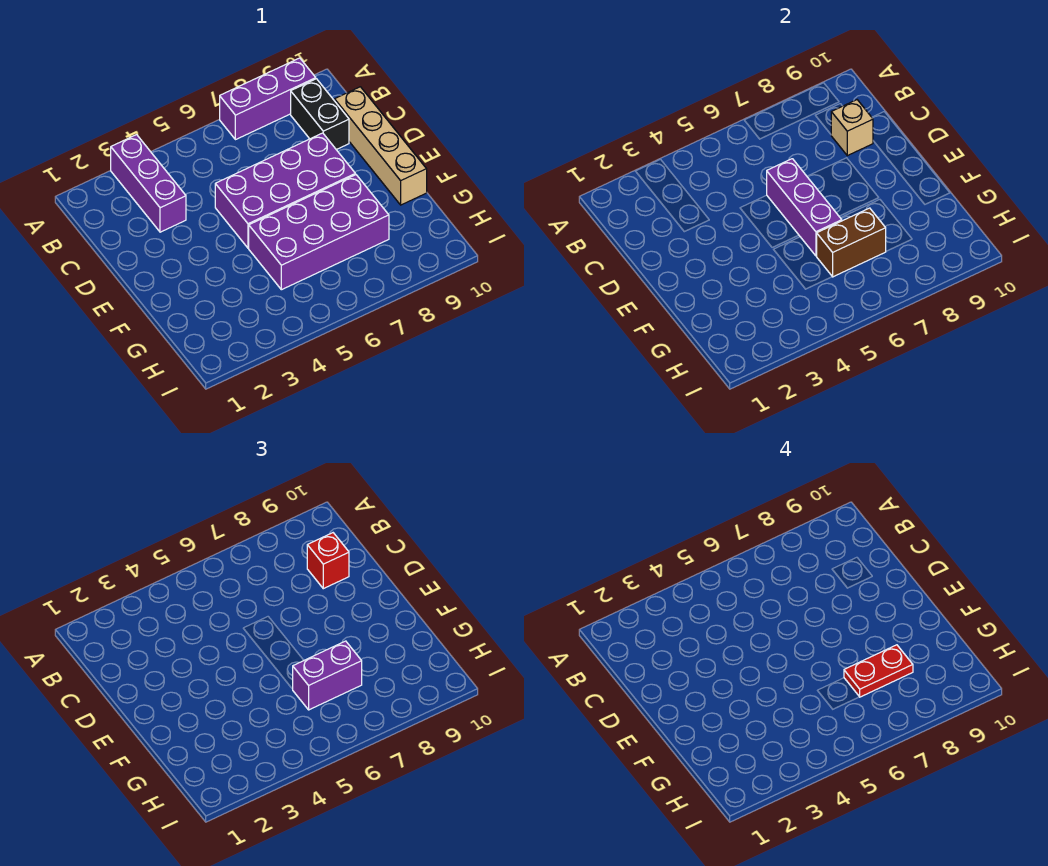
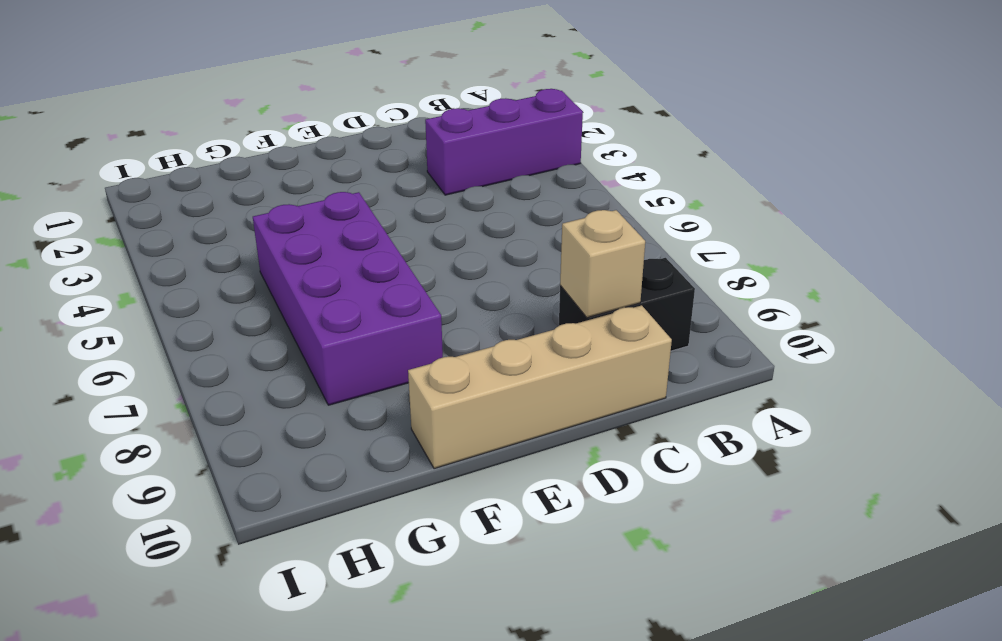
none -> purple 1x3 brick [220,58,316,140]
none -> purple 2x4 brick [215,133,355,248]
none -> purple 1x3 brick [767,159,842,256]

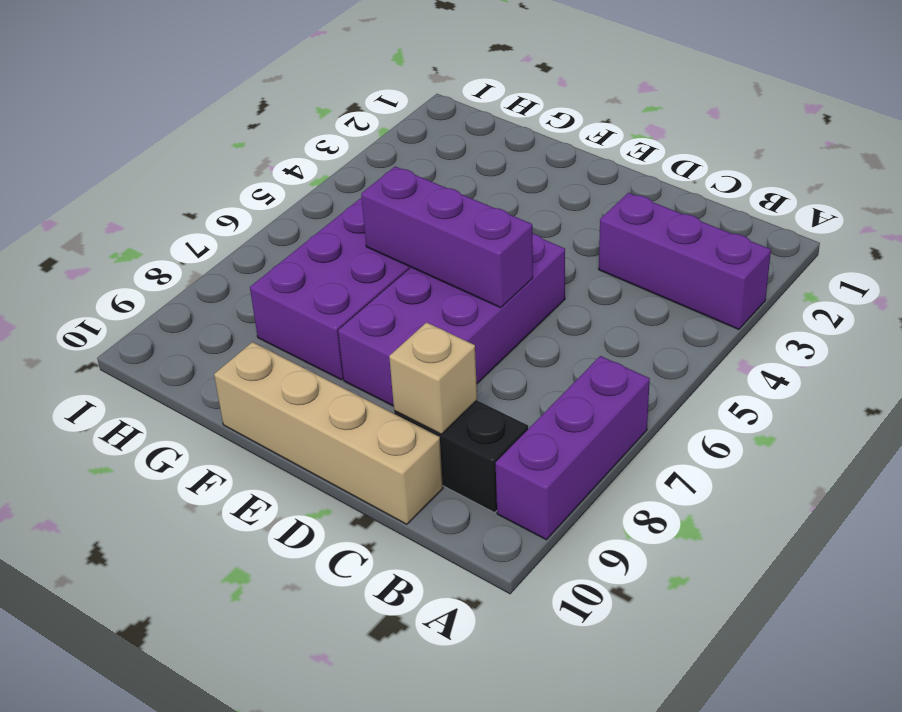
none -> brown 1x2 brick [817,208,886,277]
none -> red 1x1 brick [307,533,349,589]
none -> purple 1x2 brick [292,641,362,710]

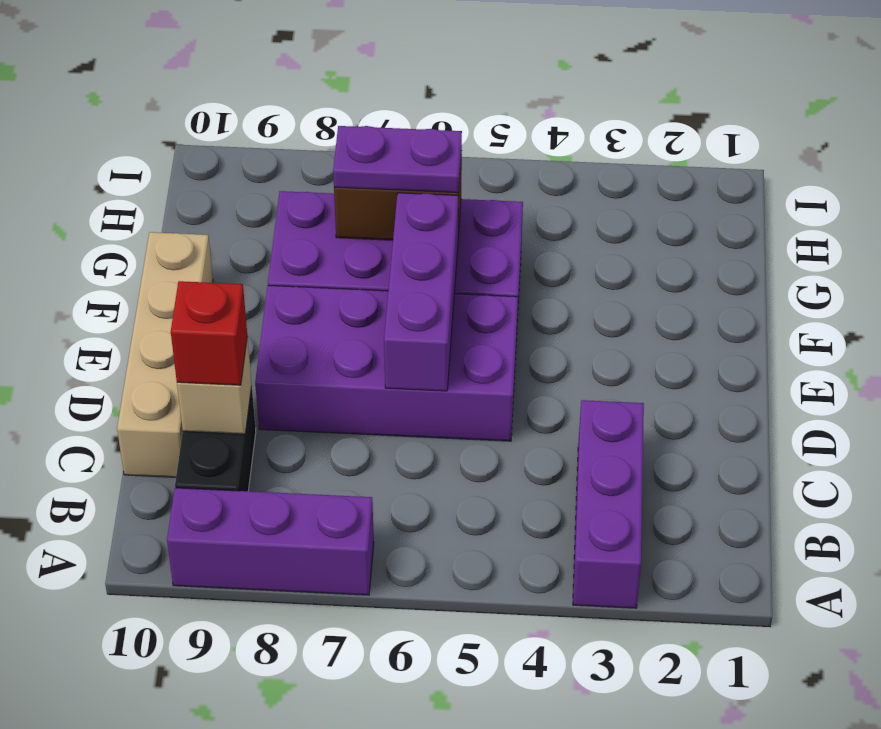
purple 1x2 plate [333,126,462,193] -> purple 1x2 brick [292,641,362,710]
none -> red 1x2 plate [844,645,913,697]

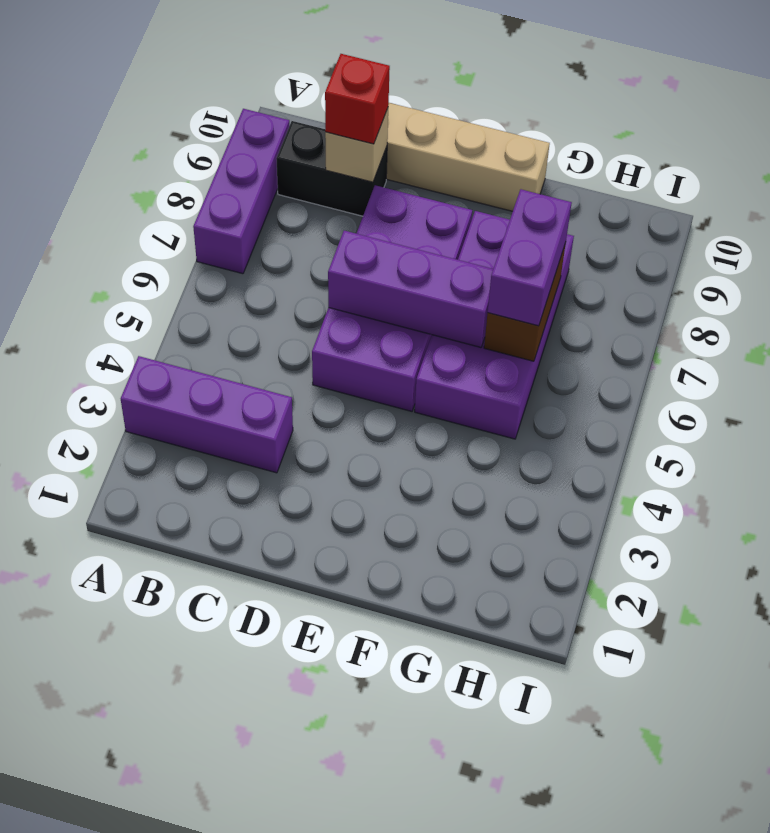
none -> red 1x2 plate [844,645,913,697]

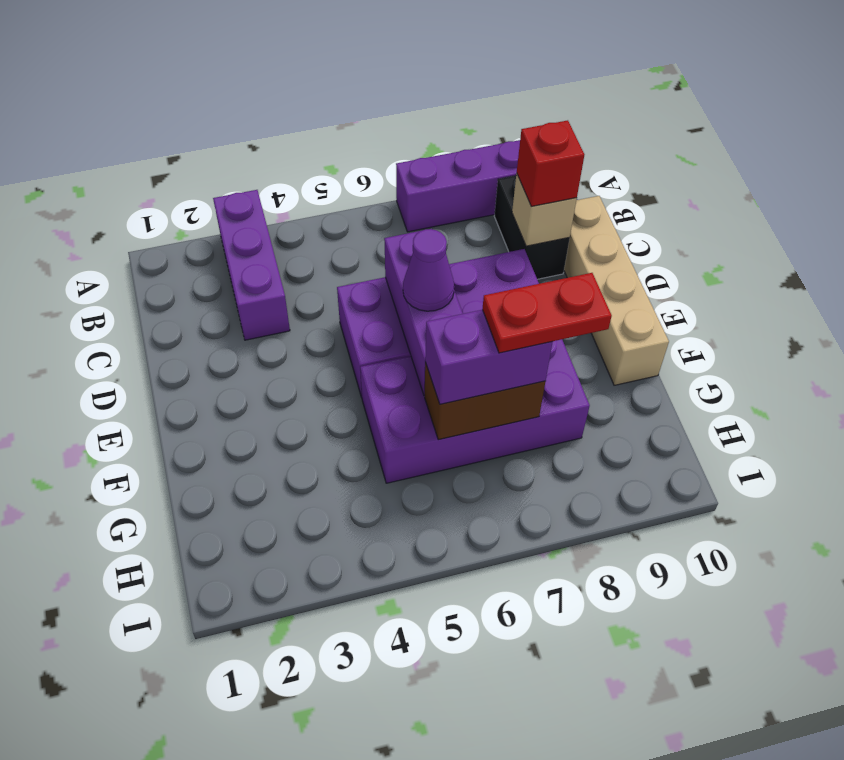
purple 1x1 cone [403,229,454,311] -> none

